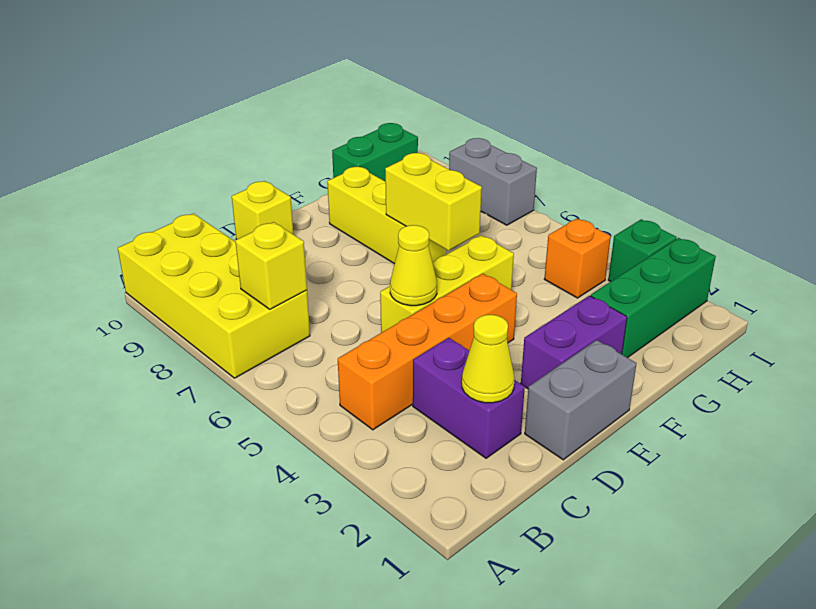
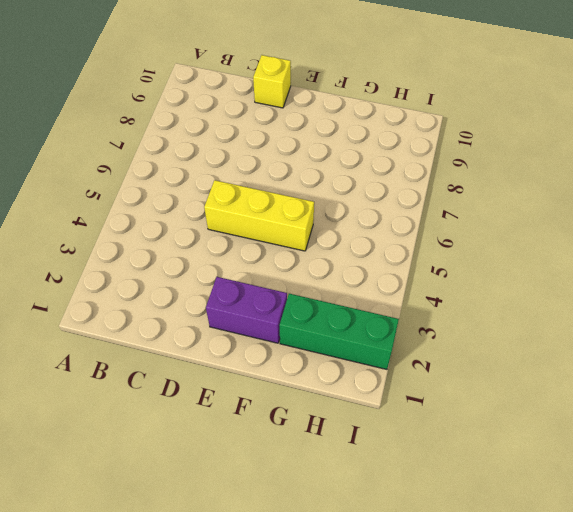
none -> yellow 2x4 brick [118,213,310,378]
none -> orange 1x4 brick [338,274,517,430]
none -> purple 1x2 brick [413,338,525,458]

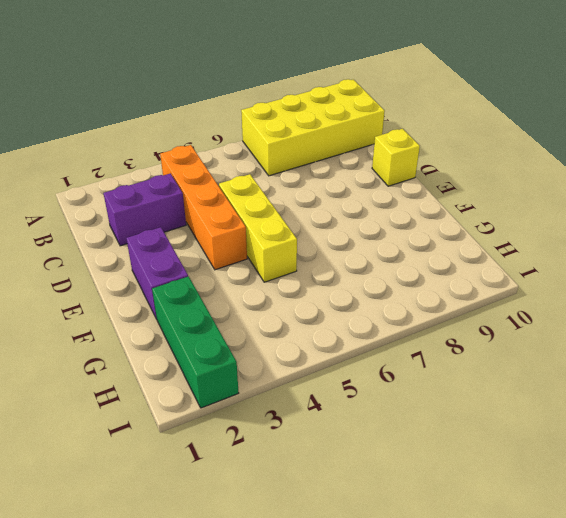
none -> grey 1x2 brick [525,340,636,460]
none -> yellow 1x3 brick [327,167,446,264]
none -> green 1x2 brick [332,123,418,181]

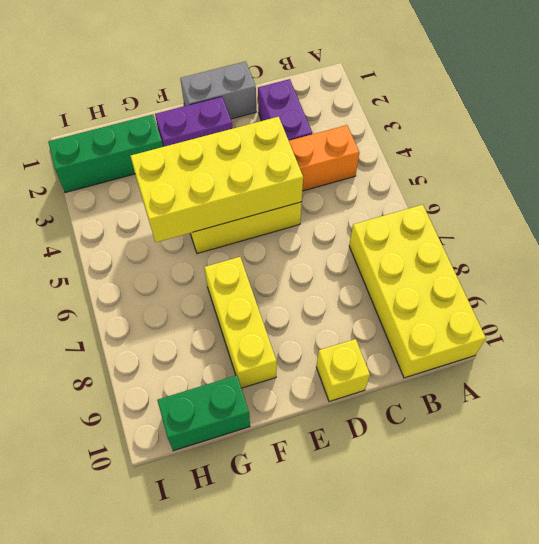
yellow 2x4 brick [131,117,303,242] -> yellow 1x1 cone [390,225,437,306]
none -> orange 1x1 brick [544,219,611,298]
none -> green 1x1 brick [608,219,677,282]
none -> grey 1x2 brick [449,138,537,225]

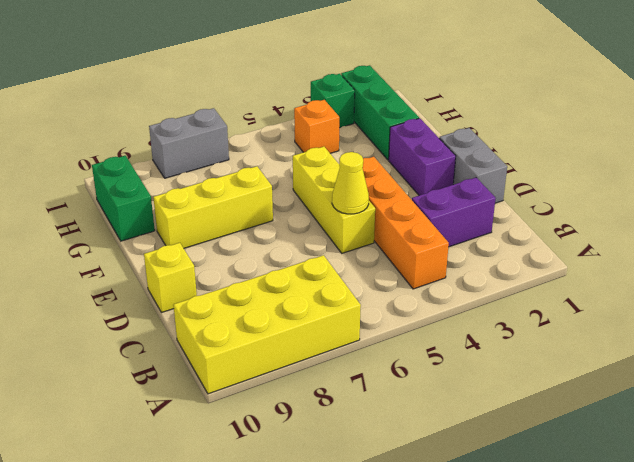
none -> yellow 1x1 brick [235,222,307,309]
none -> yellow 1x1 cone [462,315,514,403]
none -> yellow 1x2 brick [385,153,482,251]

